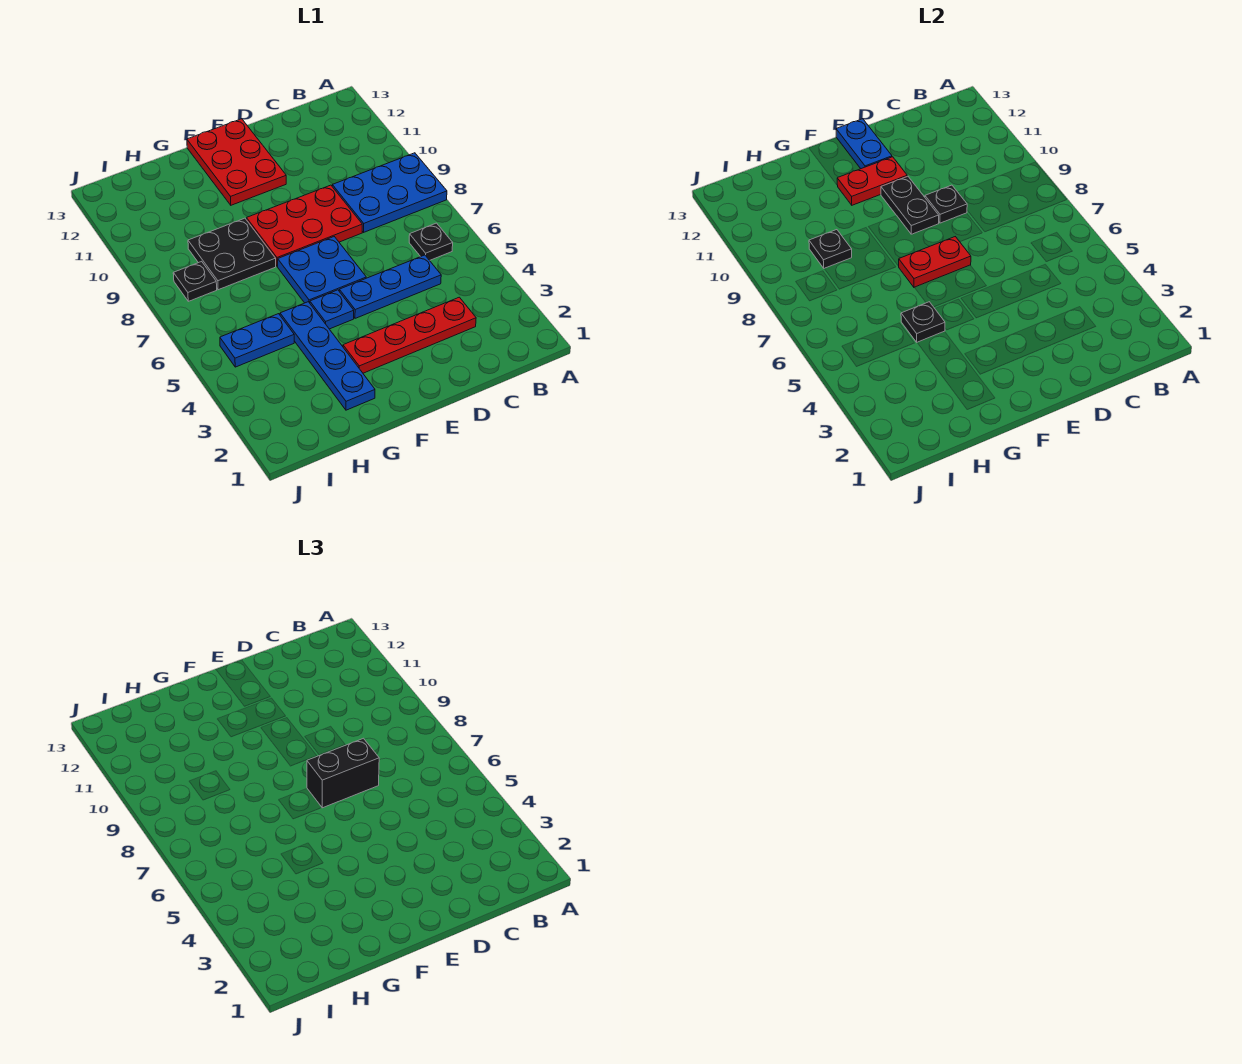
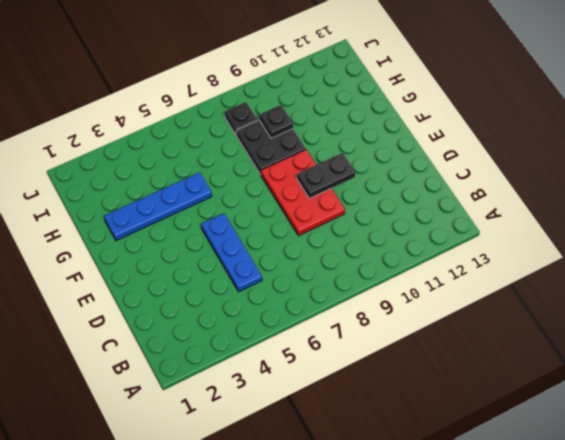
none -> blue 2x3 plate [332,153,447,232]
none -> black 1x1 plate [409,223,453,260]
none -> red 1x4 plate [343,297,476,373]

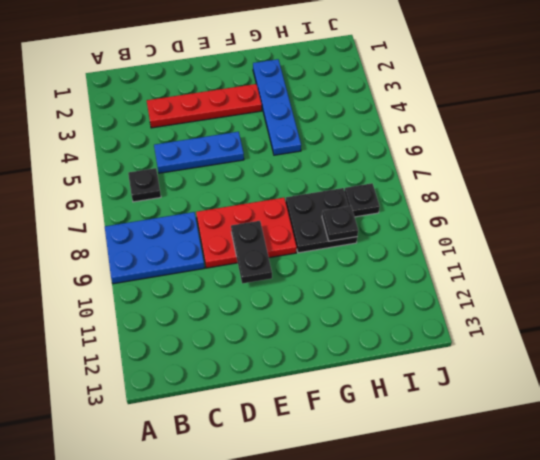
none -> blue 2x2 plate [278,237,366,303]
none -> red 2x3 plate [187,119,286,205]
none -> blue 1x1 plate [310,290,354,329]

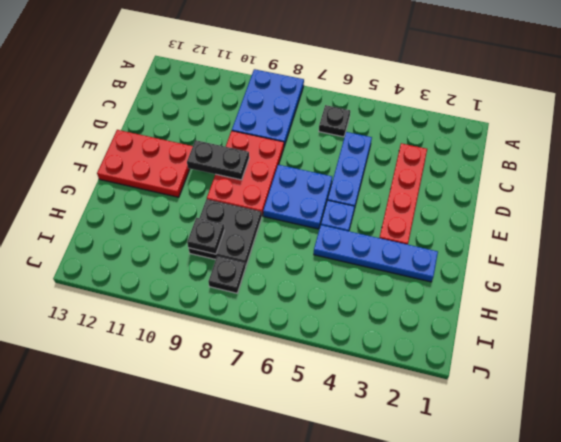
none -> blue 1x2 plate [220,314,294,367]
none -> black 1x1 plate [925,185,967,223]
none -> red 1x2 plate [899,237,971,288]

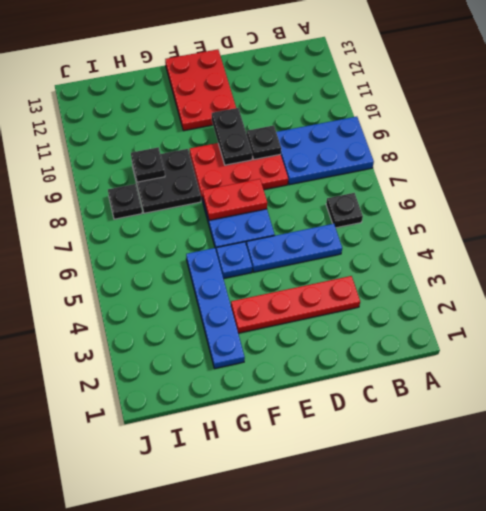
none -> blue 1x2 plate [220,314,294,367]
none -> red 1x2 plate [837,157,907,205]
none -> blue 1x2 plate [836,119,892,169]

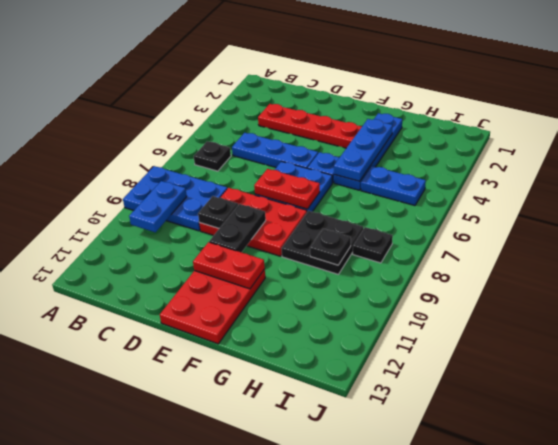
blue 1x2 plate [129,181,187,232] -> blue 1x2 plate moved to [836,119,892,169]
blue 1x3 plate [334,119,393,181] -> black 1x1 plate [901,302,945,342]
none -> black 1x2 brick [307,738,379,808]

